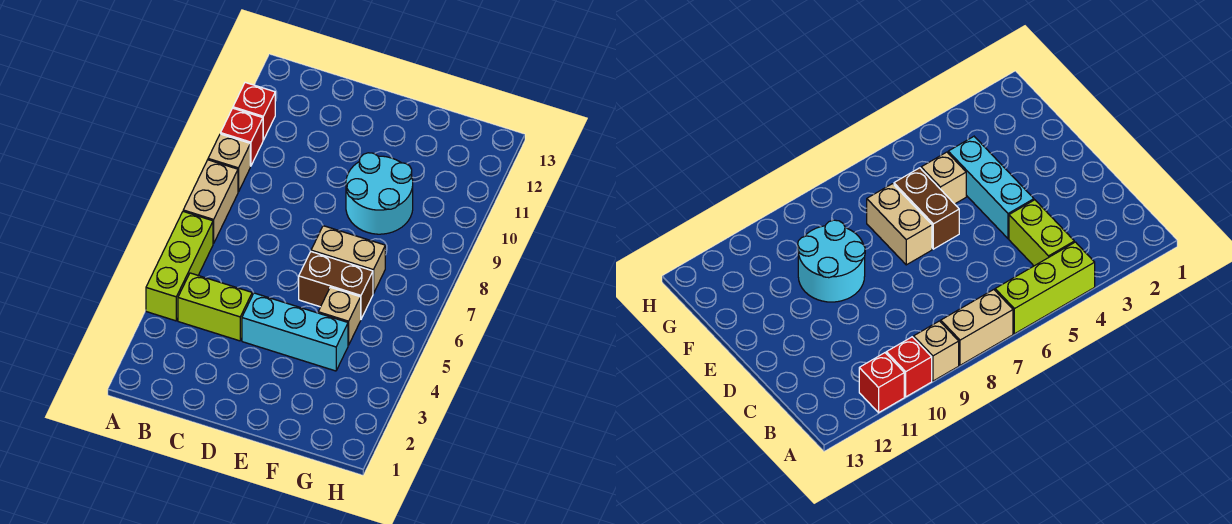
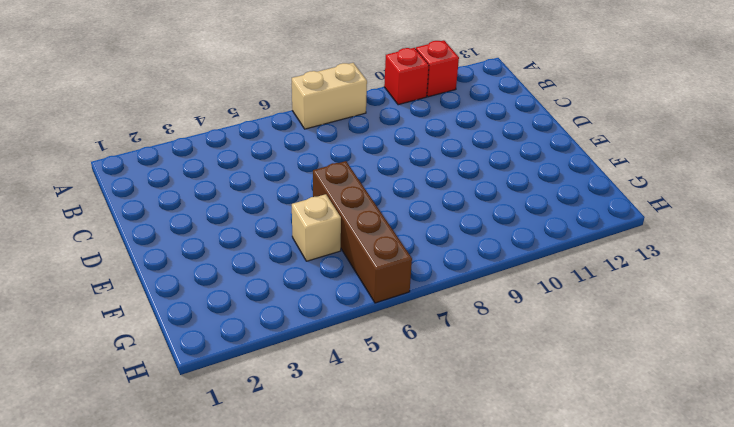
brown 1x4 brick [313,161,412,303] -> brown 1x2 brick [299,251,373,319]
none -> lime 1x3 brick [146,212,213,321]
none -> tan 1x1 brick [208,134,250,192]

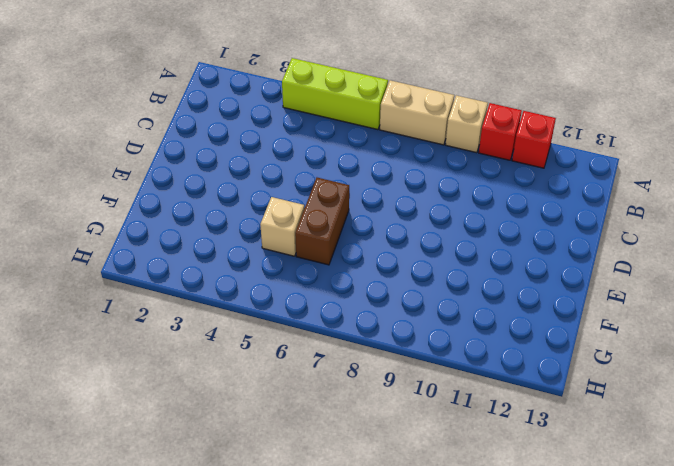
none -> lime 1x2 brick [178,273,252,341]
none -> cyan 1x3 brick [242,293,348,371]

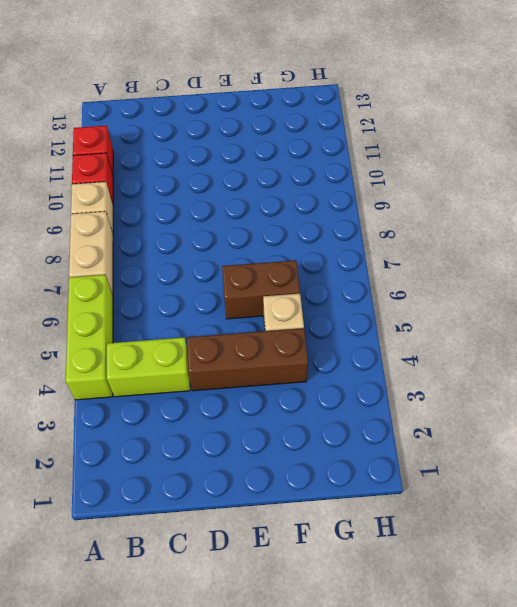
brown 1x3 brick [187,328,308,391] -> cyan 1x3 brick [242,293,348,371]
none -> tan 1x2 brick [311,226,385,294]
none -> cyan 2x2 round brick [346,153,413,234]

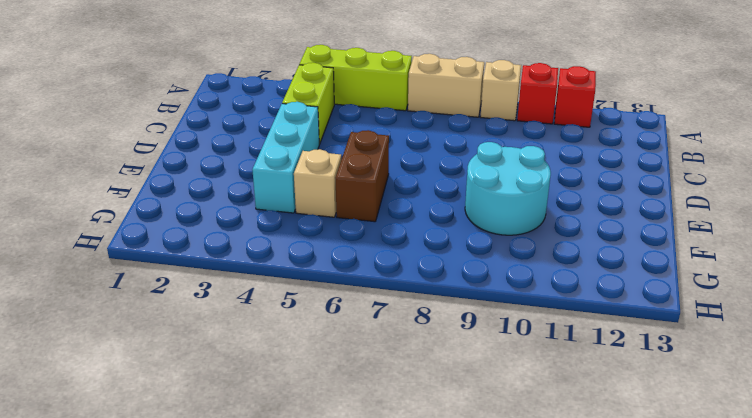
none -> tan 1x2 brick [311,226,385,294]

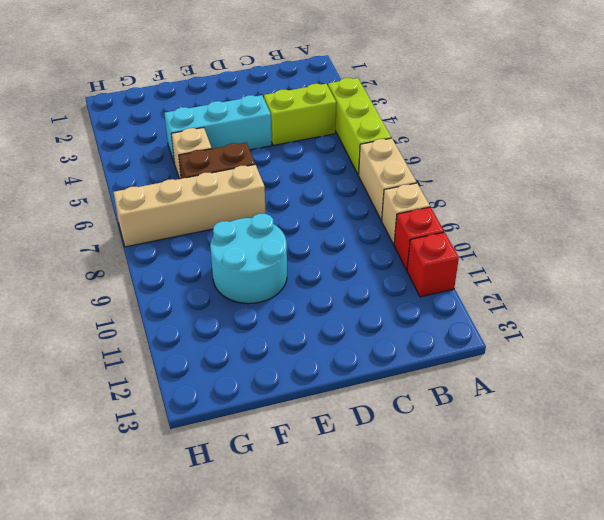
tan 1x4 brick [114,164,266,247] -> tan 1x2 brick [311,226,385,294]

